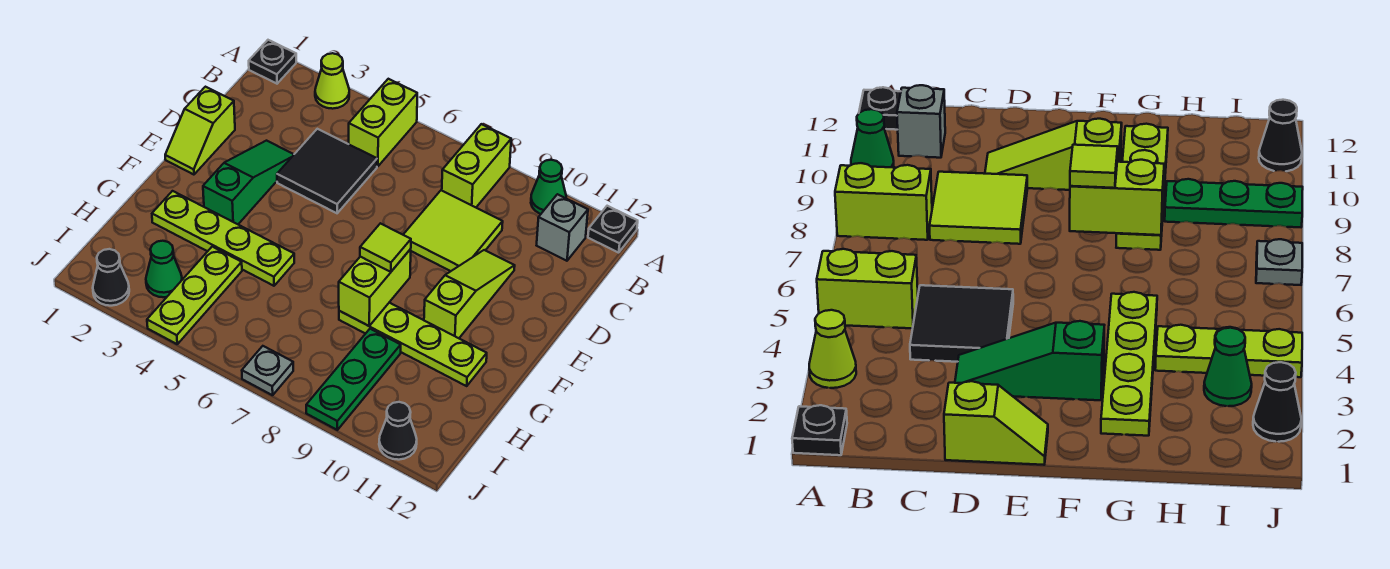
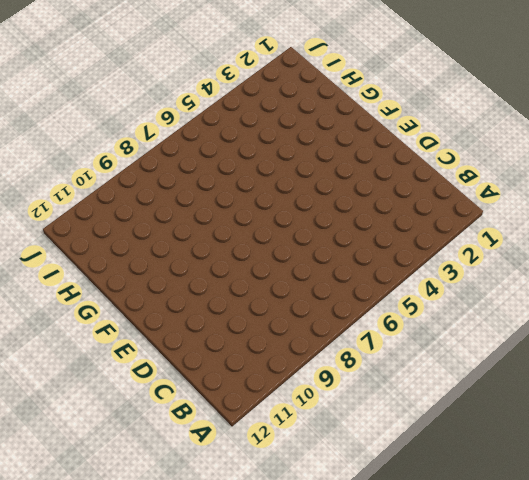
none -> black 1x1 plate [249,40,296,84]
none -> lime 1x1 cone [315,53,349,109]
none -> lime 1x2 brick [349,79,417,166]

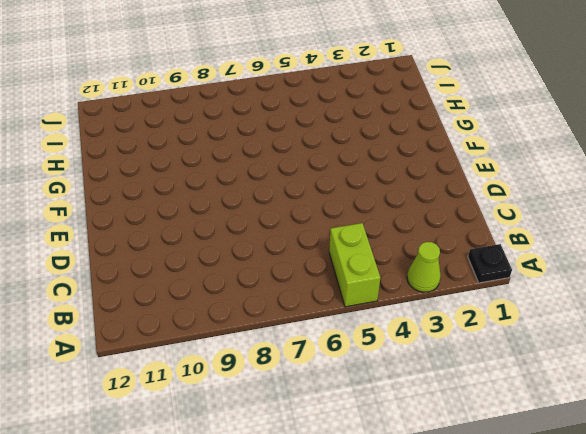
none -> lime 1x2 brick [442,124,511,207]
none -> green 1x1 cone [531,160,566,214]
none -> black 1x1 plate [588,206,638,253]

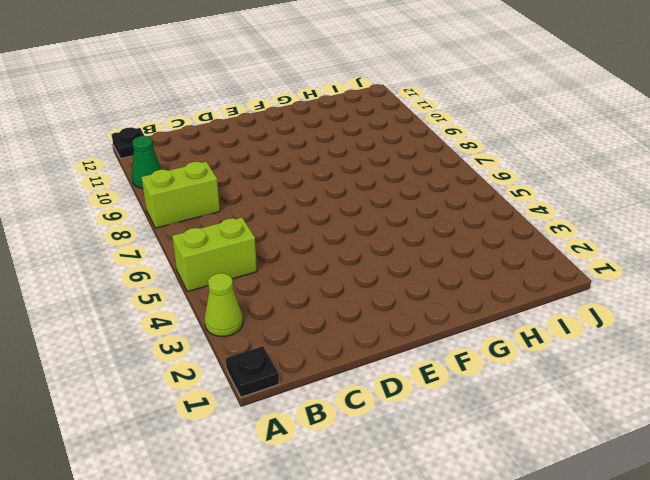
none -> grey 1x1 brick [537,194,588,261]
none -> black 2x2 tile [277,129,377,213]
none -> lime 2x2 tile [403,190,503,271]

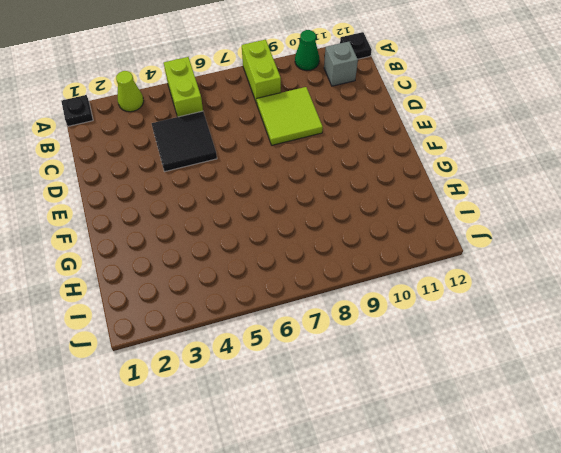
none -> lime 1x2 slope [165,87,235,175]
none -> green 1x3 slope [203,141,294,224]
none -> lime 1x3 slope [424,250,515,338]

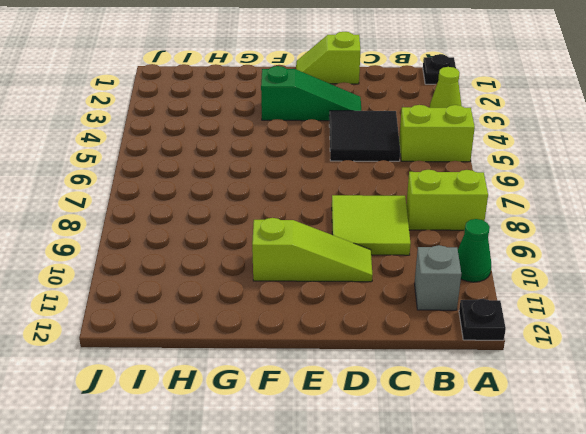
none -> lime 1x4 plate [152,191,294,286]
none -> lime 1x4 plate [339,303,487,386]
none -> lime 1x3 plate [147,247,242,344]

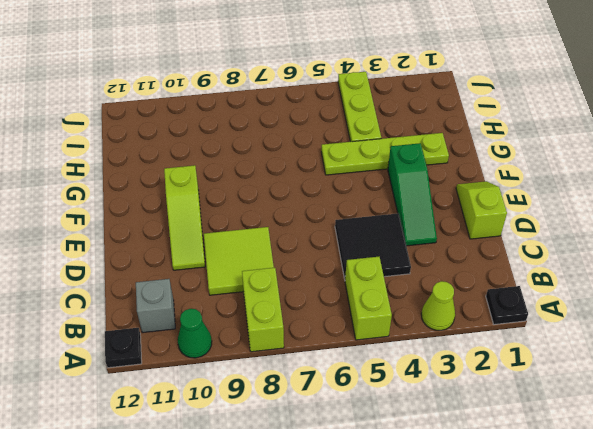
none -> lime 1x4 plate [339,303,487,386]
none -> green 1x3 plate [306,329,401,430]
none -> green 1x1 cone [146,241,182,297]

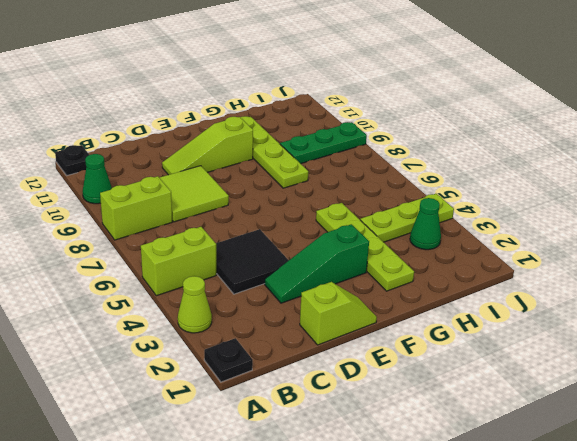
none -> grey 1x1 brick [537,194,588,261]
none -> black 1x1 cone [93,249,129,306]
none -> grey 1x1 plate [242,346,293,395]

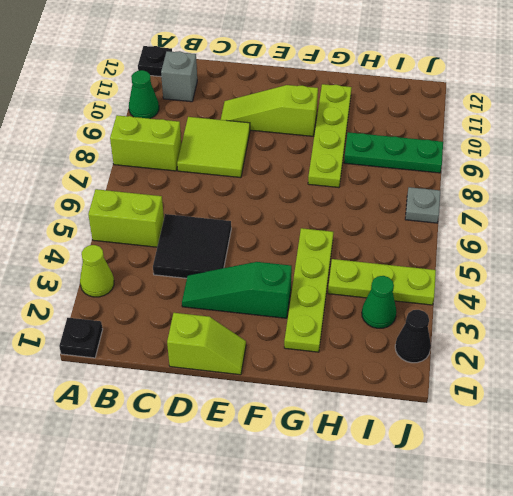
none -> black 1x1 cone [379,402,417,460]
none -> lime 1x2 brick [339,249,411,326]
none -> lime 1x1 tile [360,223,411,272]

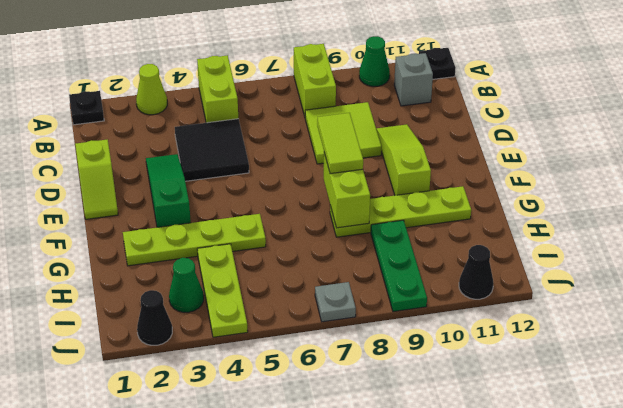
lime 1x2 tile [317,113,363,174] -> lime 1x1 tile [360,223,411,272]

